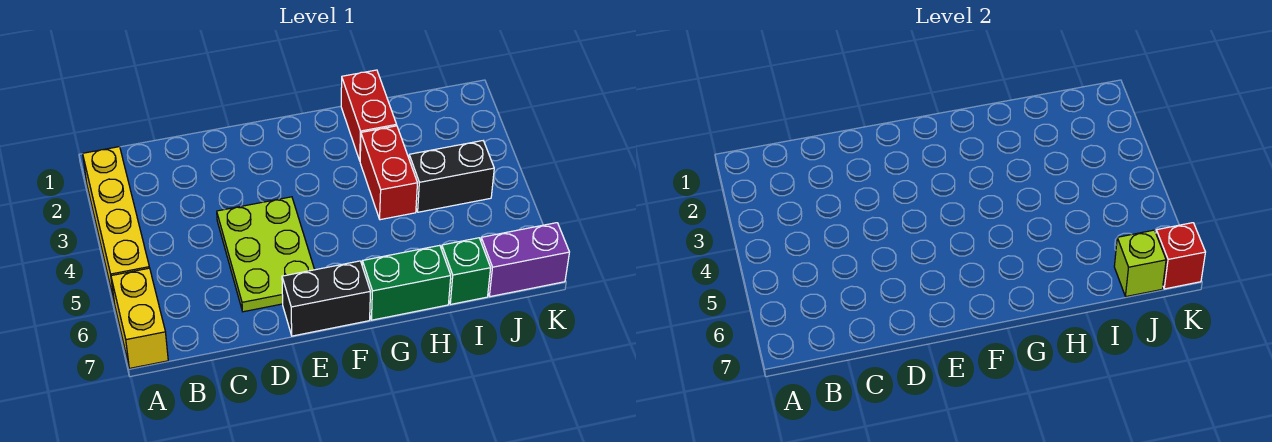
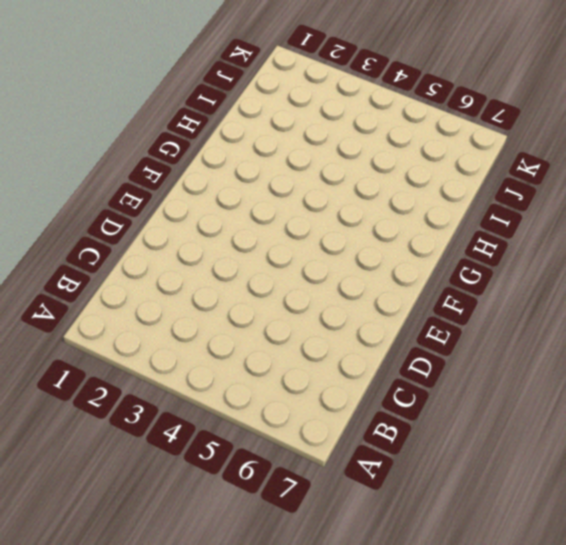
none -> yellow 1x4 brick [83,147,149,300]
none -> yellow 1x2 brick [111,268,168,368]
none -> lime 2x3 plate [217,197,315,312]

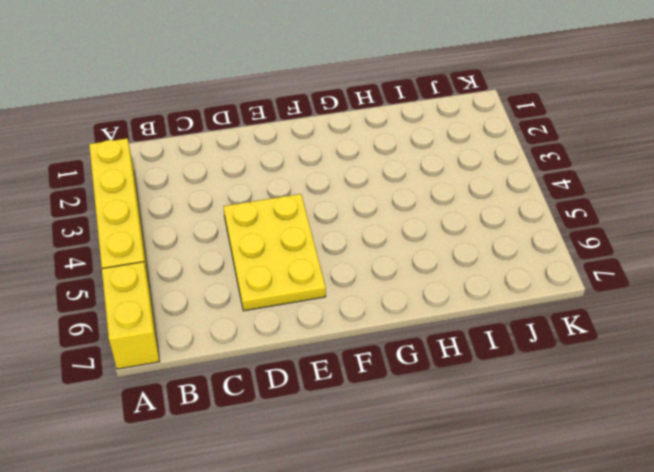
yellow 2x3 plate [223,194,326,311] -> lime 2x3 plate [217,197,315,312]
none -> black 1x2 brick [282,261,371,336]
none -> green 1x2 brick [362,245,451,320]
none -> red 1x2 brick [341,70,397,160]

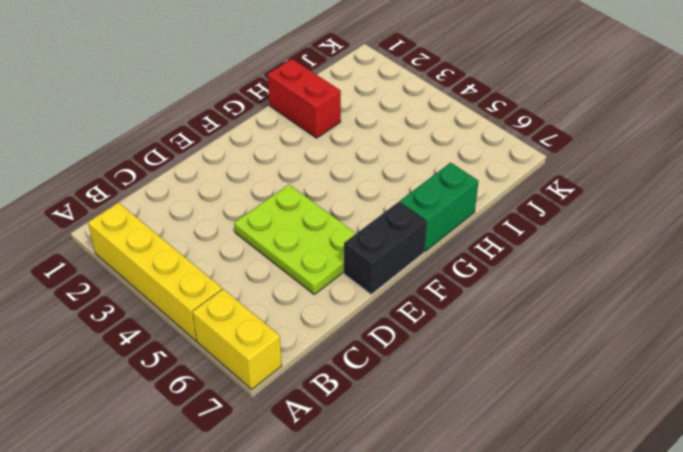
none -> red 1x2 brick [360,126,417,220]
none -> black 1x2 brick [409,141,494,212]
none -> green 1x1 brick [442,238,491,304]

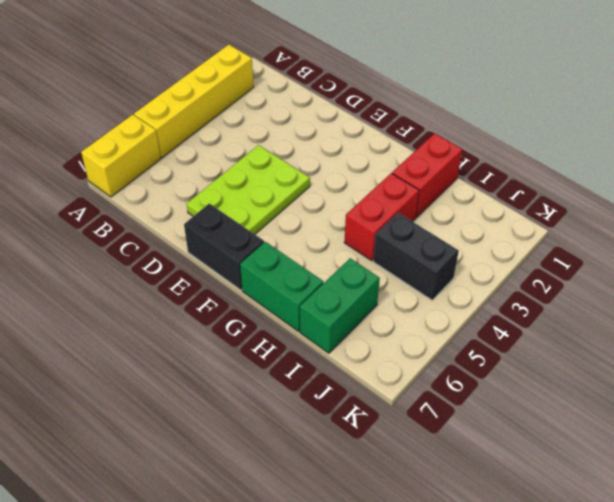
green 1x2 brick [300,258,380,353] -> green 1x1 brick [442,238,491,304]
none -> purple 1x2 brick [481,223,569,297]
none -> lime 1x1 brick [1114,230,1166,297]
none -> red 1x1 brick [1156,223,1205,289]

